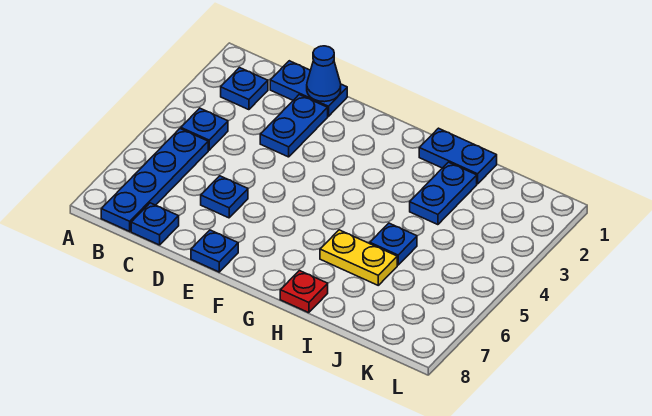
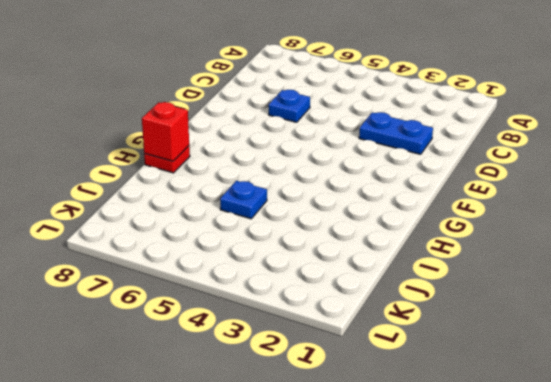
red 1x1 brick [142,102,189,161] -> none
none -> blue 1x1 plate [221,68,268,110]
none -> blue 1x1 plate [181,108,228,150]
none -> blue 1x4 plate [101,129,208,231]

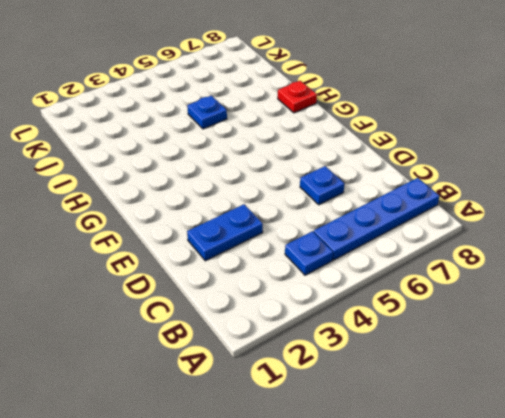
none -> blue 1x1 plate [221,68,268,110]
none -> blue 1x2 plate [270,61,347,116]
none -> blue 1x1 plate [131,203,179,245]

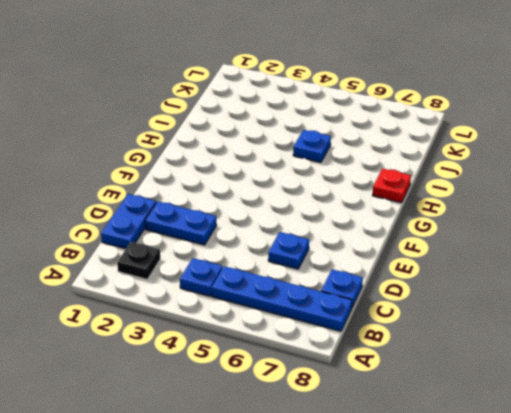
black 1x1 plate [117,242,160,279] -> blue 1x1 plate [221,68,268,110]
none -> blue 1x1 plate [191,230,238,272]
none -> blue 1x2 plate [419,128,497,184]
none -> yellow 1x2 plate [320,230,397,285]

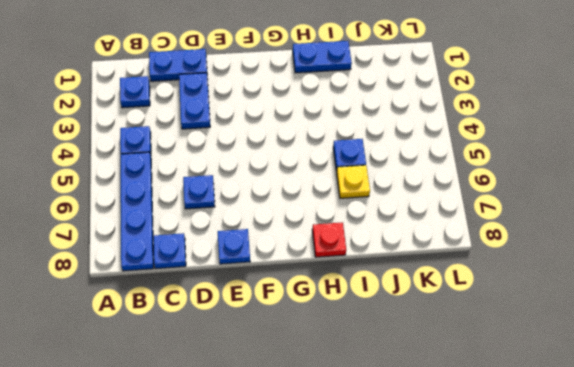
yellow 1x1 plate [337,165,370,198] -> yellow 1x2 plate [320,230,397,285]
none -> blue 1x2 plate [410,162,477,225]
none -> blue 1x1 cone [307,46,341,102]

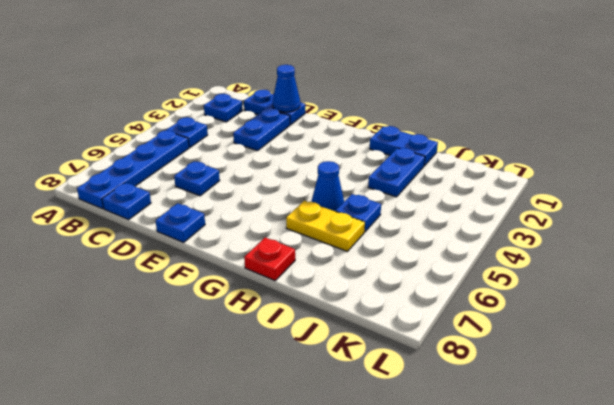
blue 1x1 cone [312,161,344,211] -> none

